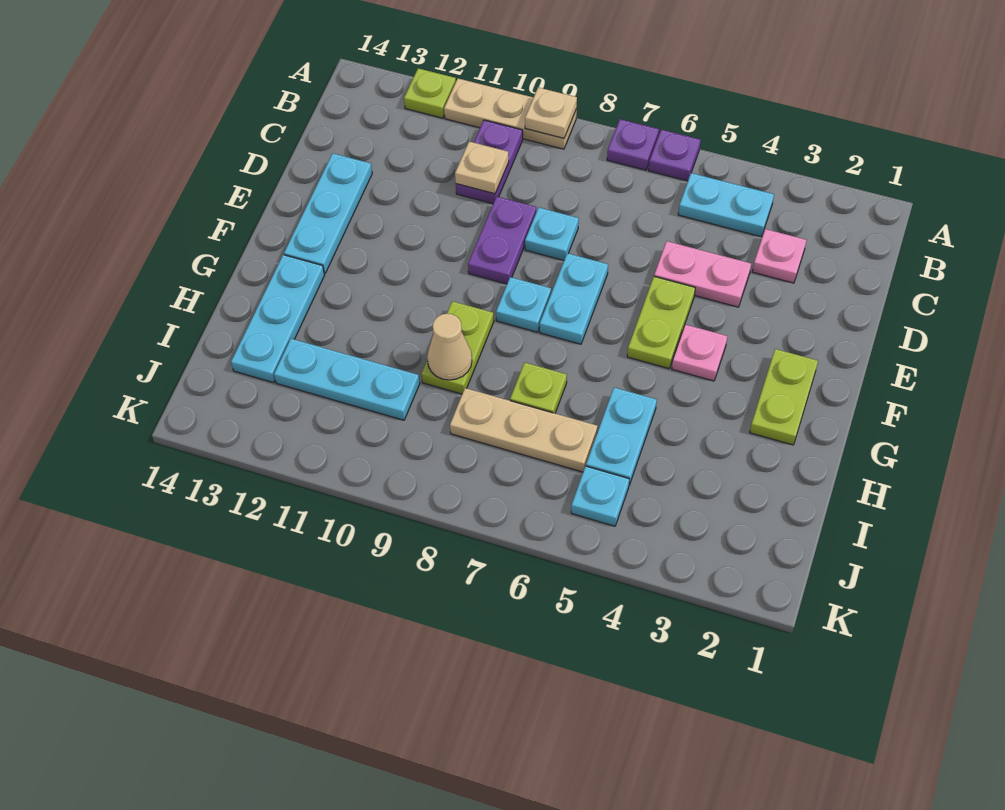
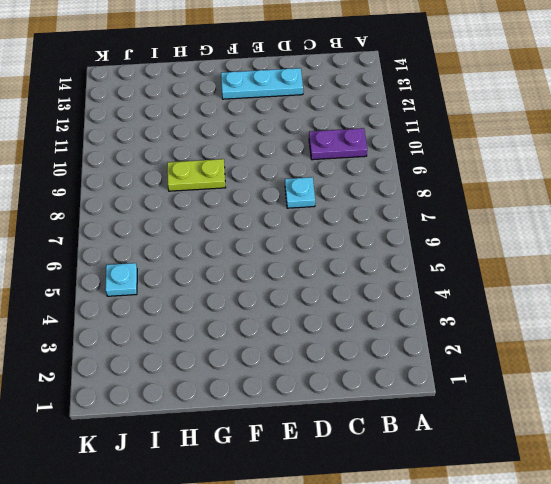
none -> purple 1x1 plate [649,130,701,181]
none -> purple 1x1 plate [607,119,659,170]
none -> tan 1x3 plate [444,79,577,149]

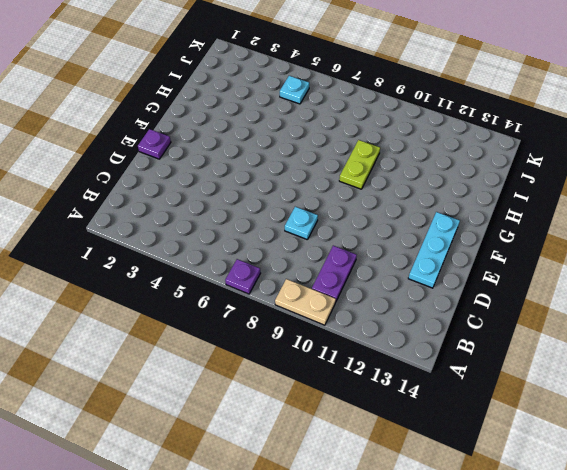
tan 1x2 plate [275,279,336,325] -> tan 1x3 plate [444,79,577,149]
purple 1x1 plate [138,129,171,159] -> purple 1x1 plate moved to [649,130,701,181]
none -> lime 1x1 plate [404,68,456,118]
none -> cyan 1x2 plate [678,173,774,237]
none -> pink 1x1 plate [753,229,806,283]

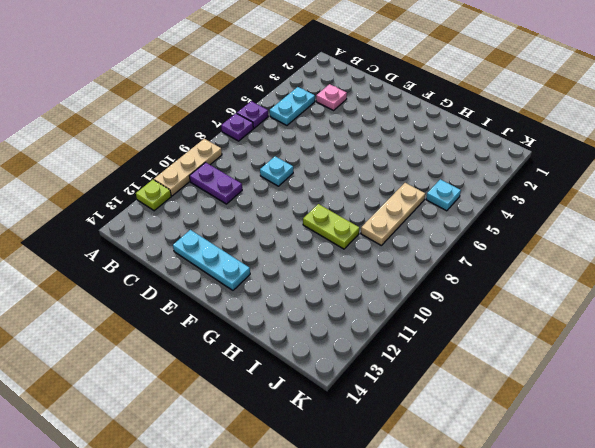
none -> pink 1x2 plate [654,241,751,307]
none -> purple 1x2 plate [468,197,536,284]
none -> lime 1x2 plate [627,276,695,369]

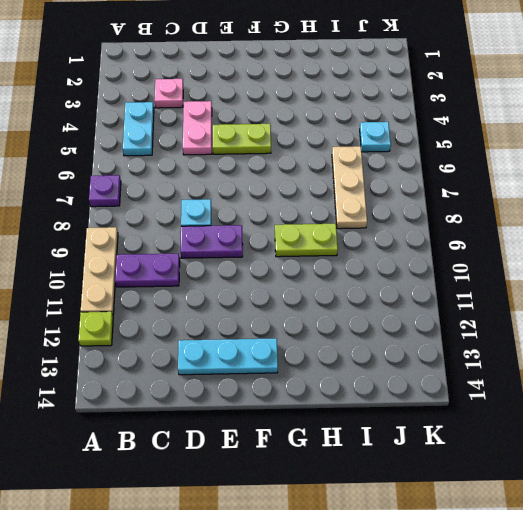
none -> purple 1x1 plate [649,130,701,181]
none -> cyan 1x2 plate [540,253,608,344]
none -> lime 1x2 plate [750,349,818,445]

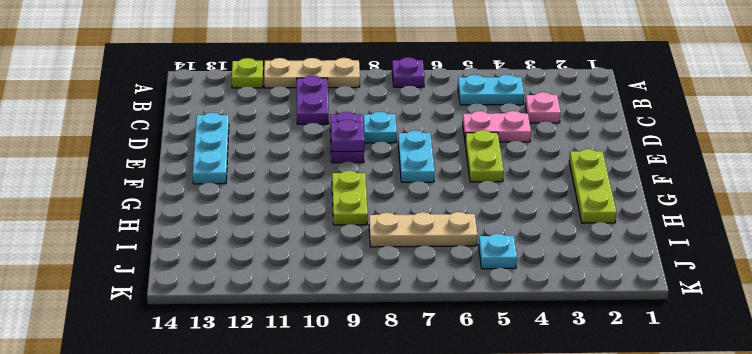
purple 1x1 plate [331,120,364,152] -> purple 1x1 plate moved to [649,130,701,181]
lime 1x3 plate [569,149,617,223] -> lime 1x2 plate [750,349,818,445]
none -> pink 1x1 plate [672,325,727,381]
none -> cyan 1x1 plate [496,277,551,332]
none -> cyan 1x3 plate [231,255,324,383]

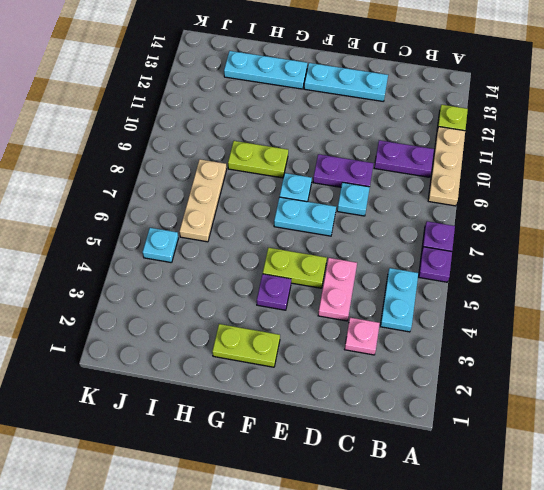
purple 1x1 plate [257,274,291,310] -> pink 1x1 plate [672,325,727,381]
none -> cyan 1x2 plate [586,388,657,485]
none -> lime 1x1 plate [510,363,567,413]
none -> cyan 1x3 plate [274,339,420,420]

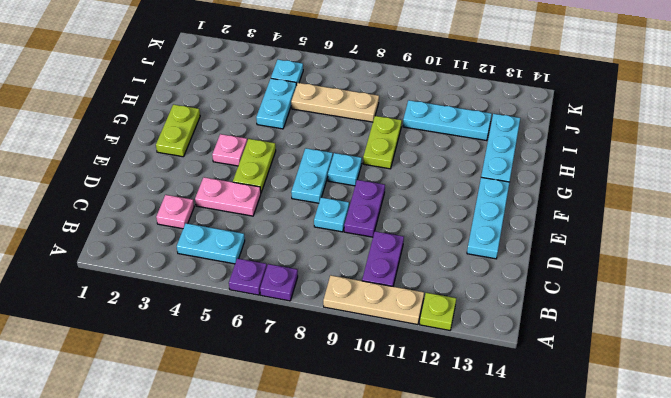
none -> lime 1x1 plate [510,363,567,413]
none -> tan 1x1 plate [525,87,577,138]
none -> tan 1x1 plate [455,141,509,194]

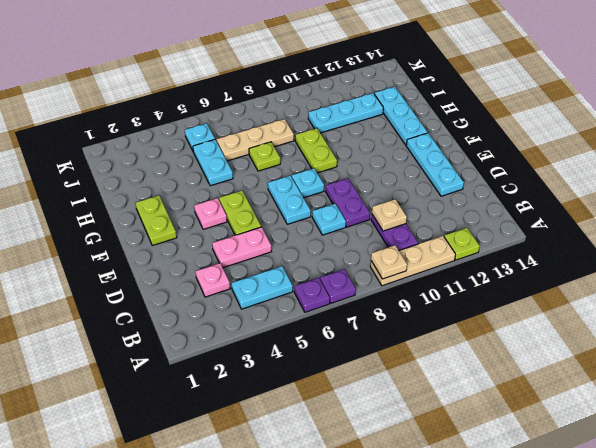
none -> tan 1x1 cone [427,314,472,380]

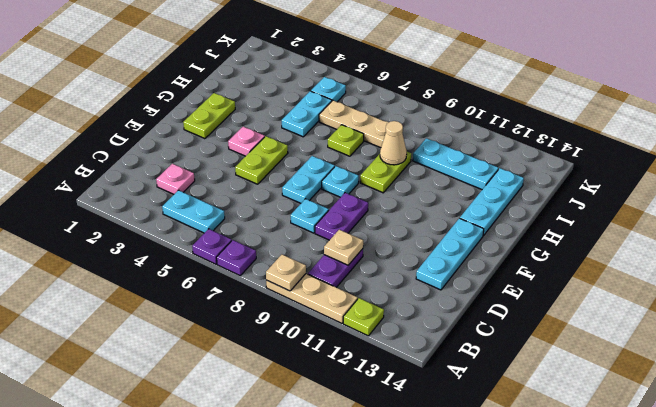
none -> pink 1x2 plate [654,241,751,307]

